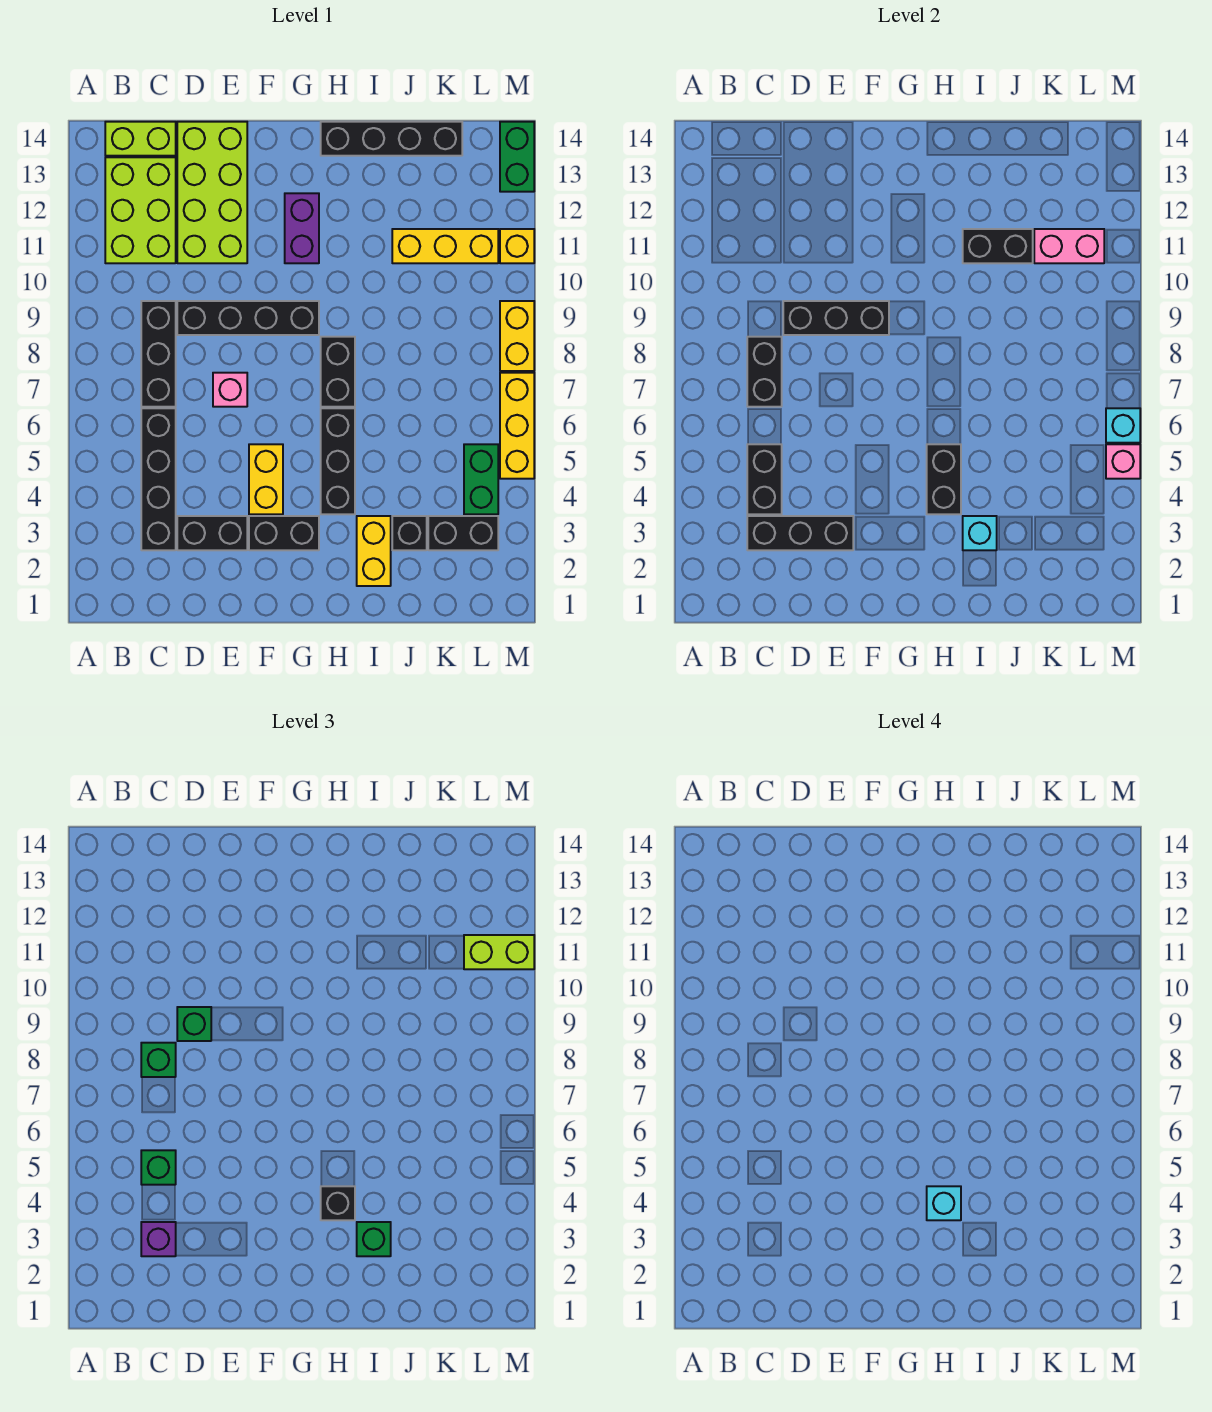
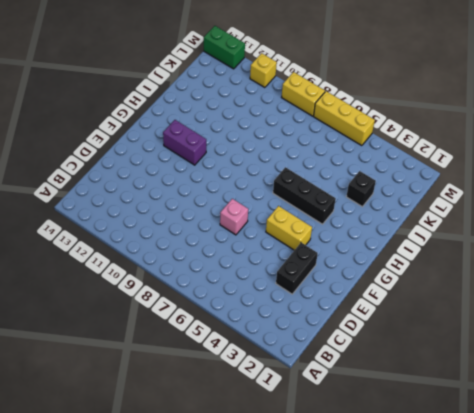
none -> lime 2x3 brick [105,157,176,263]
none -> lime 1x2 brick [105,122,176,156]
none -> black 1x4 brick [141,408,176,550]
none -> black 1x3 brick [141,301,176,407]

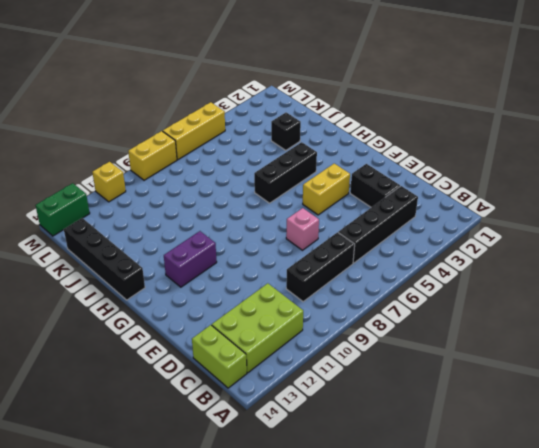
none -> black 1x4 brick [177,301,319,335]
none -> lime 2x4 brick [177,122,247,263]
none -> black 1x2 brick [249,516,319,550]
none -> black 1x2 brick [321,337,355,407]

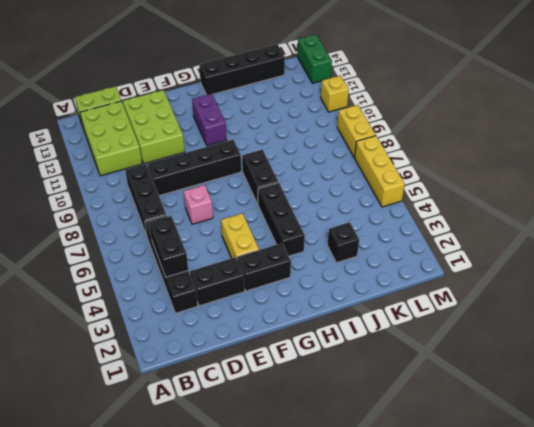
lime 2x3 brick [123,90,185,164] -> lime 2x4 brick [177,122,247,263]
none -> yellow 1x2 brick [357,516,391,586]
none -> yellow 1x3 brick [392,229,498,263]
none -> black 1x2 brick [428,516,498,550]
none -> green 1x2 brick [464,444,498,514]

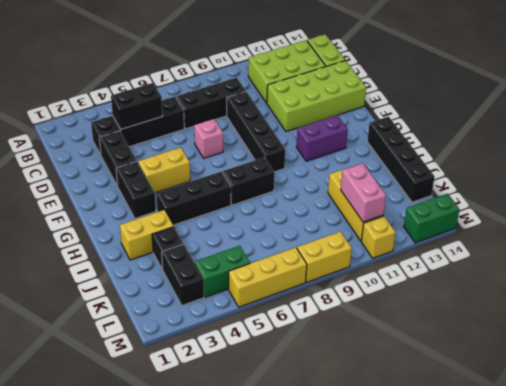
none -> black 1x3 brick [747,516,853,550]
none -> black 1x2 brick [747,337,782,407]
none -> black 1x3 brick [783,301,889,335]
none -> black 1x2 brick [927,444,961,514]

